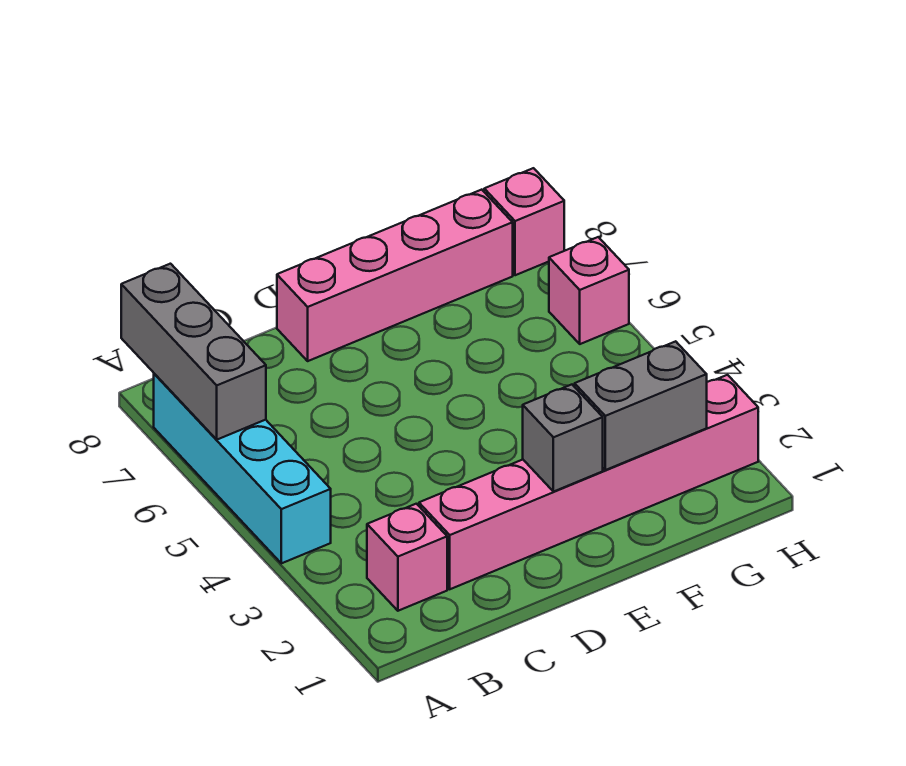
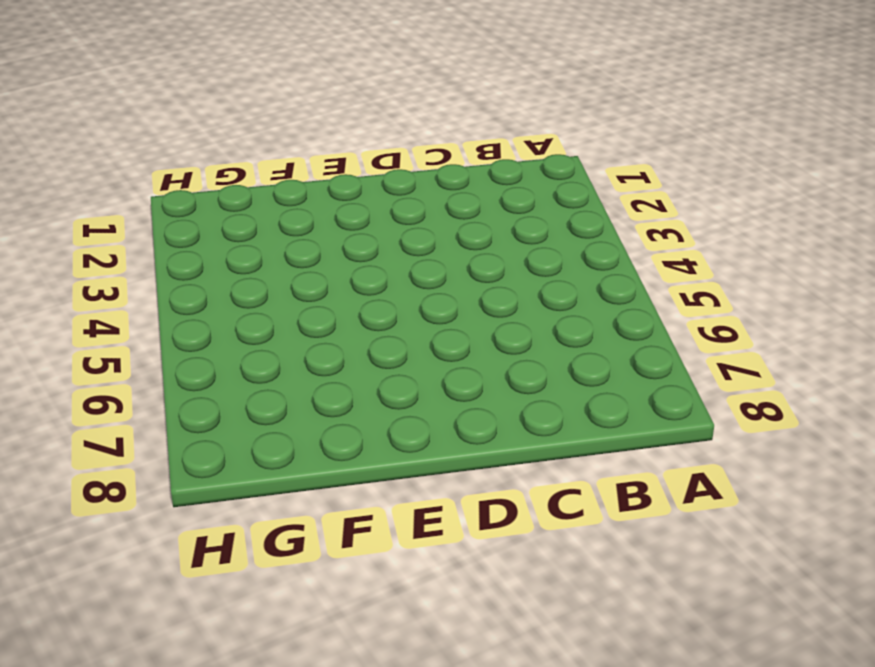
none -> cyan 1x4 brick [154,374,331,563]
none -> pink 1x1 brick [367,504,447,611]

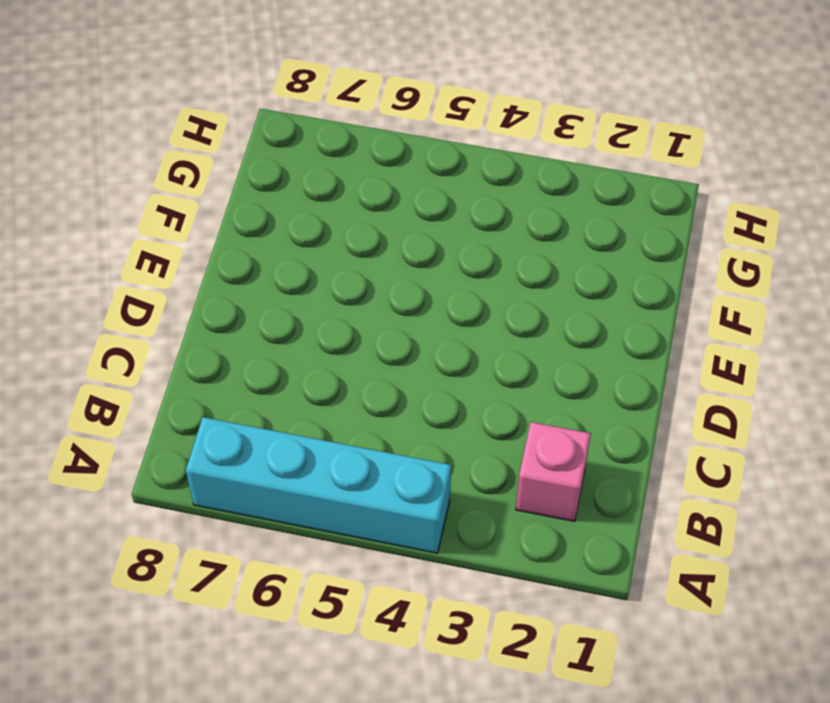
none -> pink 1x6 brick [419,375,758,589]
none -> pink 1x4 brick [277,190,513,361]

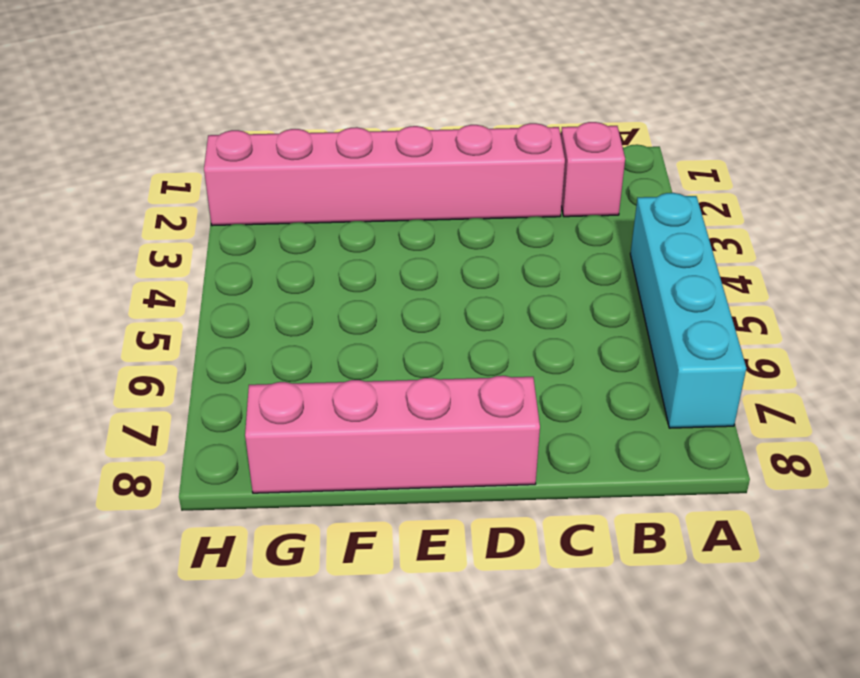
none -> pink 1x1 brick [549,237,629,344]
none -> pink 1x1 brick [484,168,564,275]

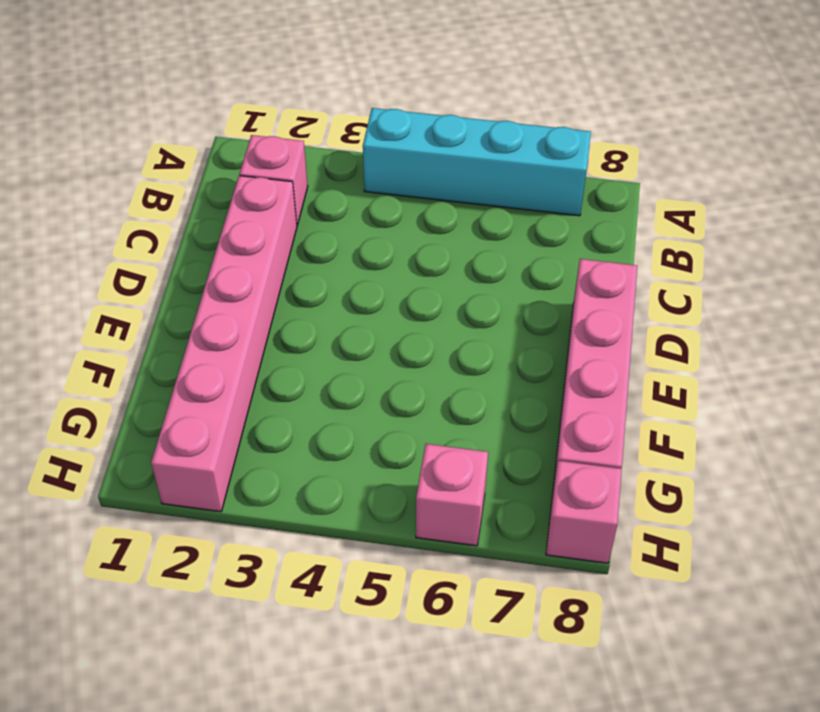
none -> grey 1x3 brick [121,264,266,440]
none -> grey 1x1 brick [523,385,603,492]

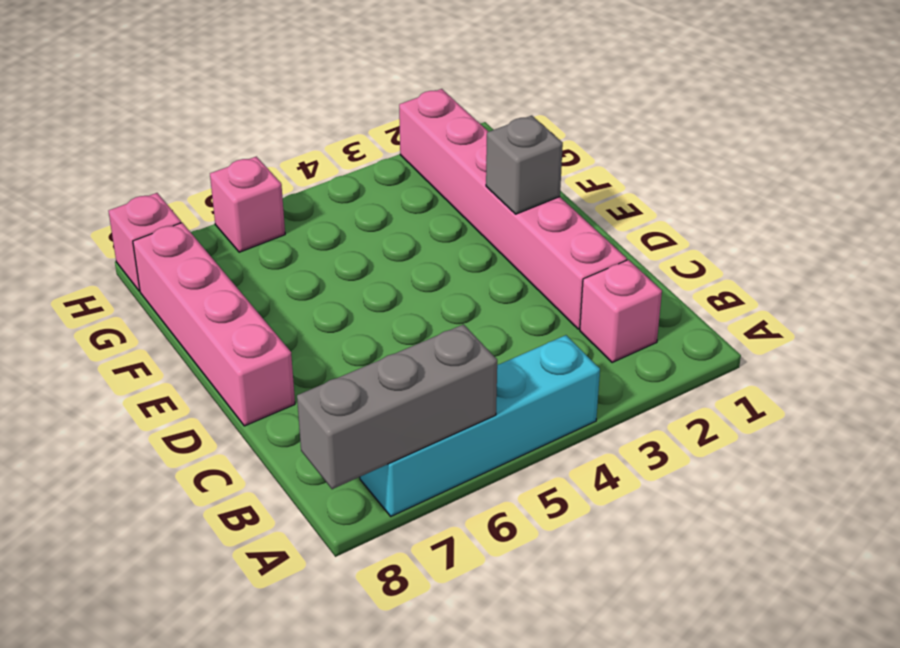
none -> grey 1x2 brick [575,341,707,470]

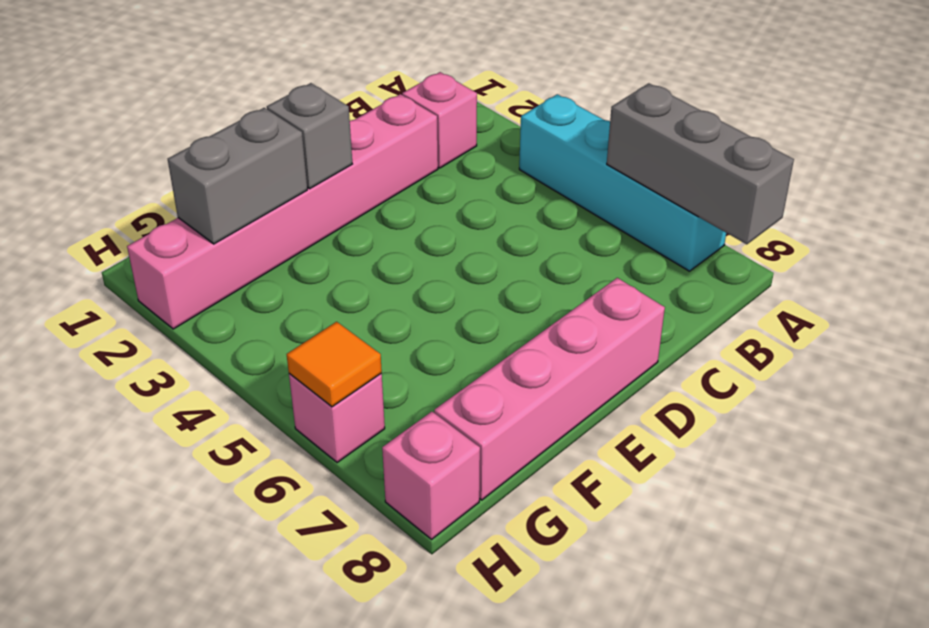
orange 1x1 tile [287,322,382,407] -> none

